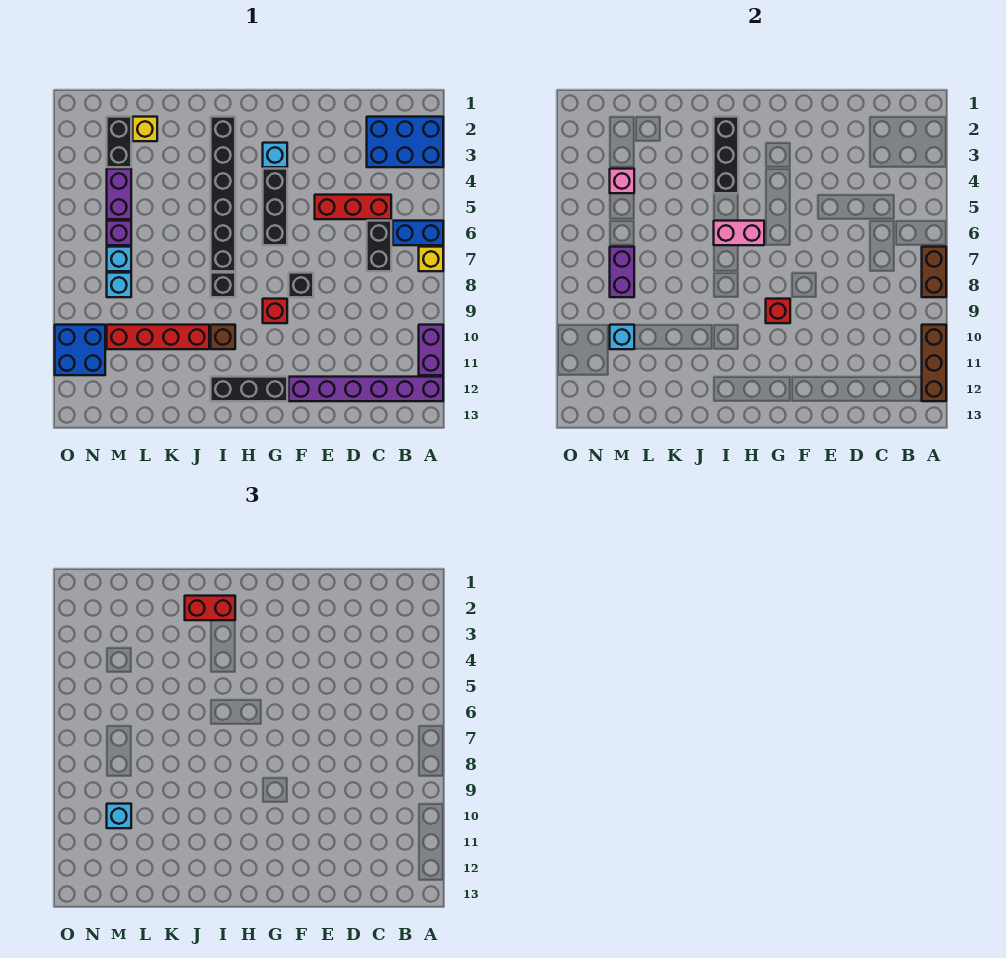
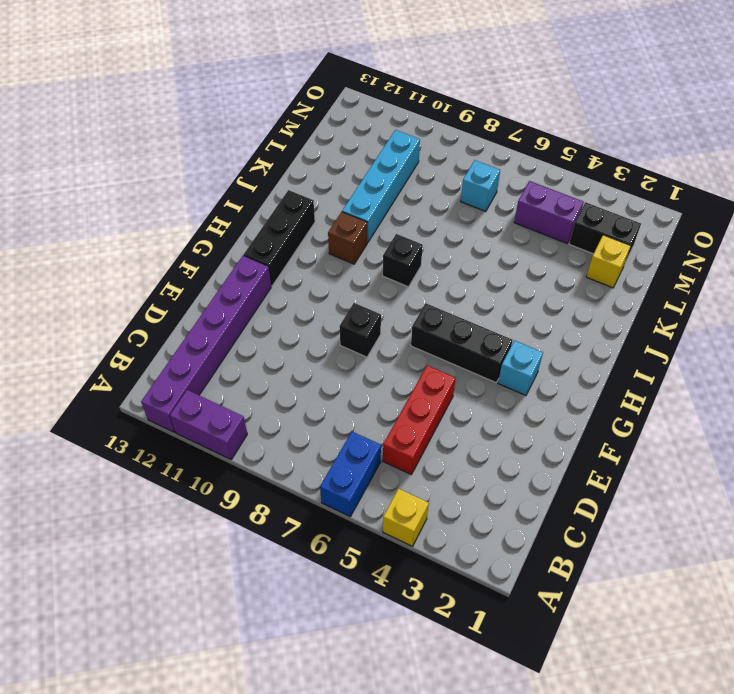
yellow 1x1 brick [383,489,429,546] -> yellow 1x1 brick moved to [419,247,443,271]
cyan 1x4 brick [342,130,420,242] -> red 1x4 brick [107,325,209,349]
none -> blue 2x3 brick [367,117,443,167]
none -> black 1x2 brick [367,221,391,271]
none -> red 1x1 brick [263,299,287,323]
none -> black 1x6 brick [211,117,235,271]

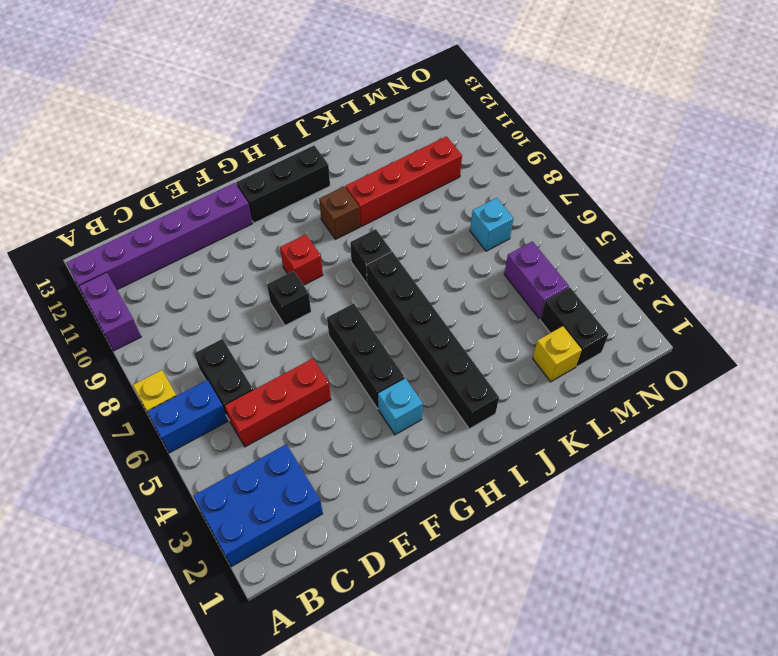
none -> purple 1x1 brick [107,221,131,245]
none -> cyan 1x1 brick [107,273,131,297]
none -> blue 2x2 brick [55,325,105,375]
none -> brown 1x2 brick [922,247,946,297]

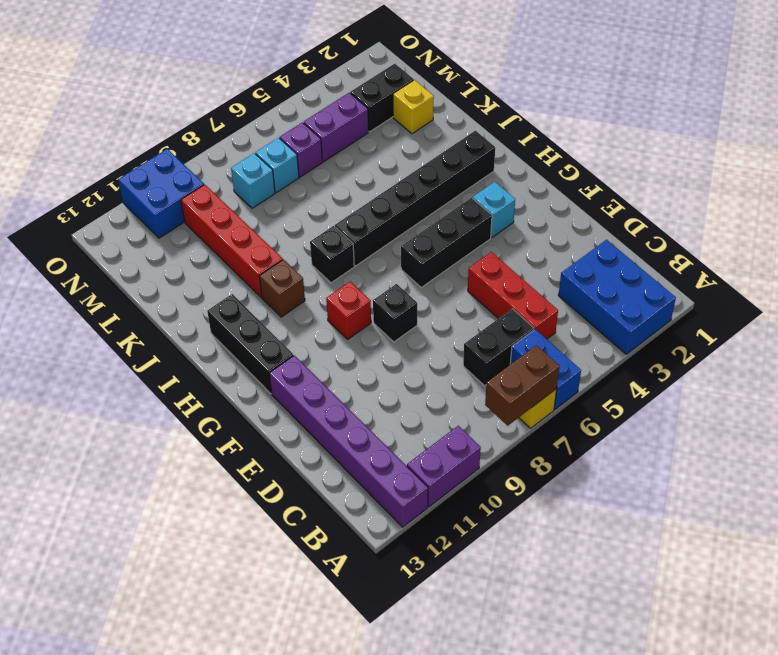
none -> brown 1x3 brick [922,325,946,401]
none -> red 1x1 brick [766,299,790,323]
none -> pink 1x2 brick [714,221,764,245]
none -> black 1x3 brick [714,117,738,193]

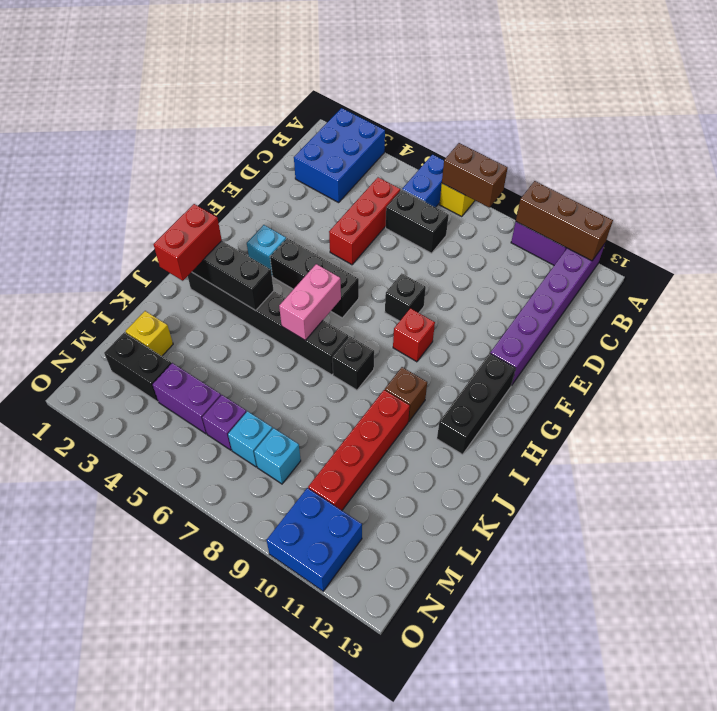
none -> red 1x1 brick [766,299,790,323]
none -> pink 1x1 brick [610,169,634,193]
none -> purple 1x2 brick [610,247,634,297]
none -> cyan 1x1 brick [610,325,634,349]

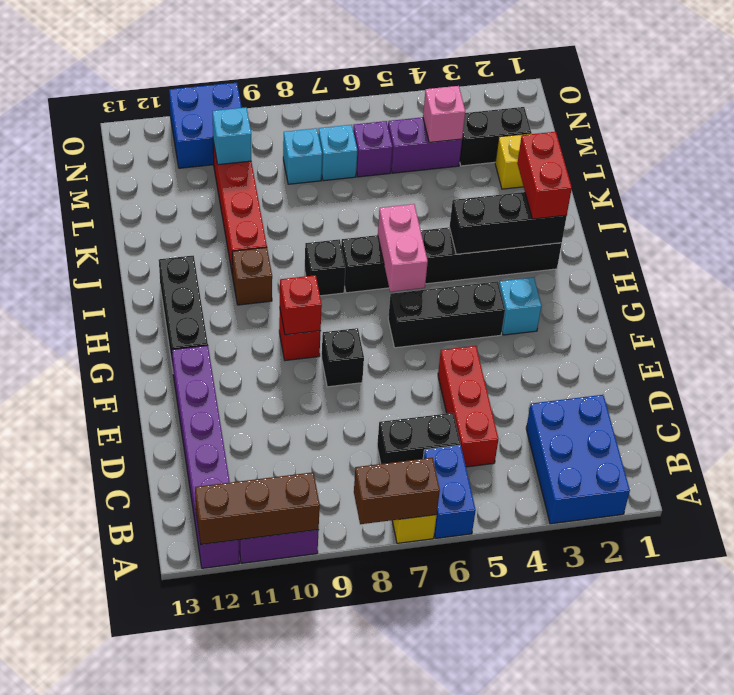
none -> purple 1x2 brick [610,247,634,297]
none -> cyan 1x1 brick [107,804,131,828]

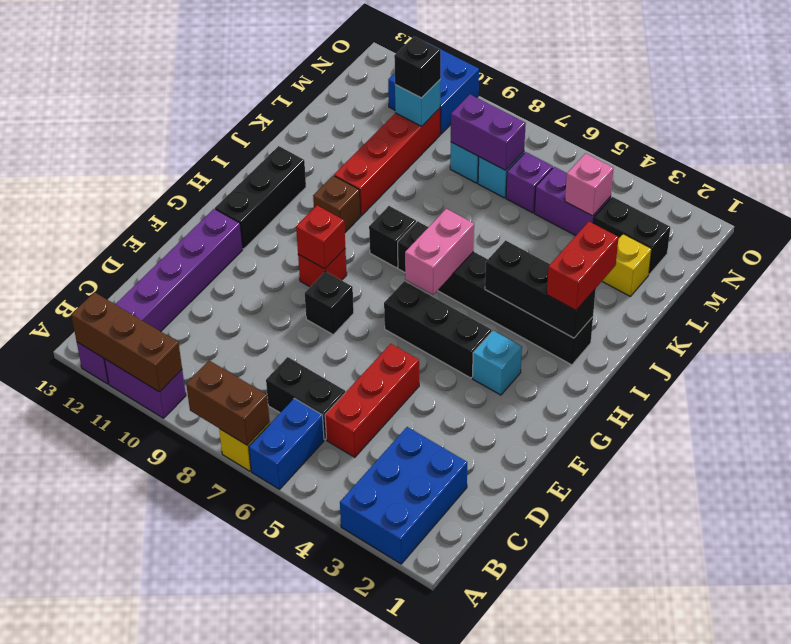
black 1x1 brick [394,37,441,98] -> cyan 1x1 brick [107,804,131,828]

